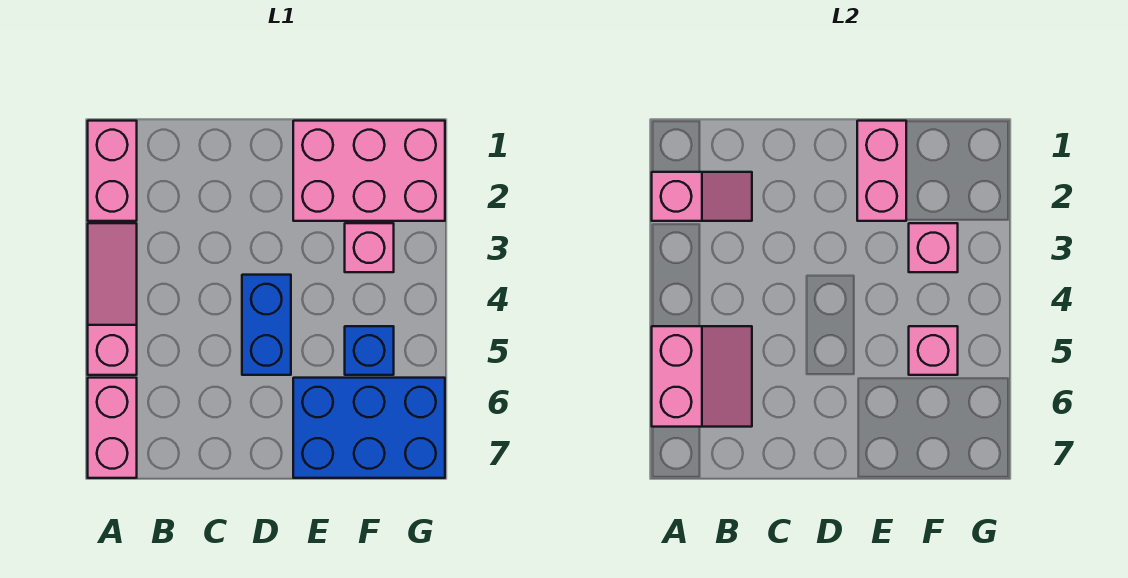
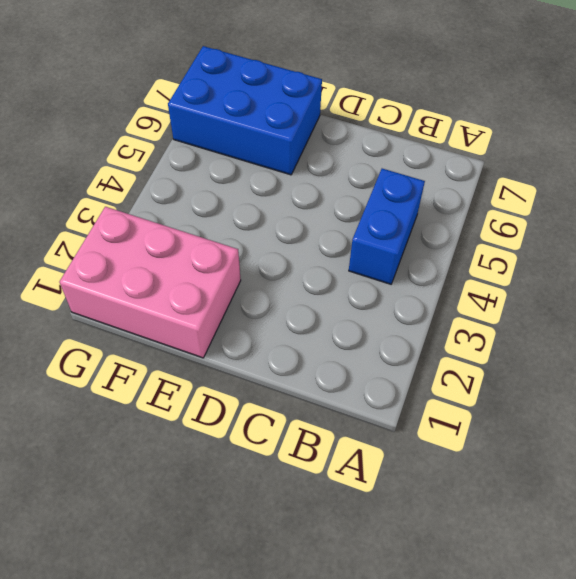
blue 1x2 brick [349,169,425,284] -> blue 1x2 brick moved to [242,275,291,375]
none -> pink 1x2 brick [88,121,137,221]
none -> pink 1x3 slope [88,223,137,375]
none -> pink 1x2 brick [88,378,137,478]

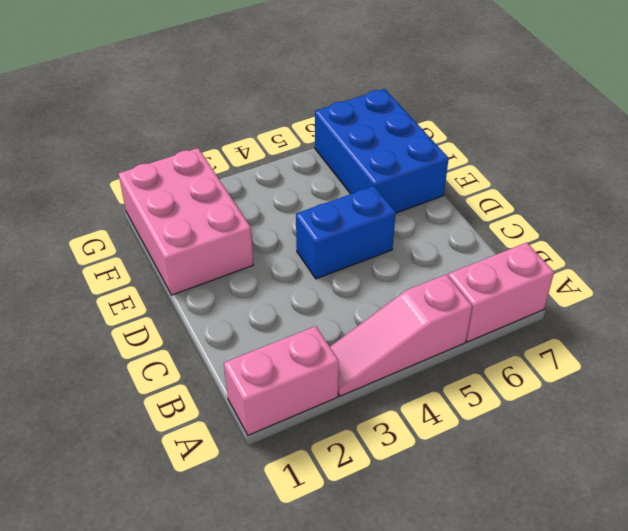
none -> pink 1x1 brick [345,223,394,272]
none -> blue 1x1 brick [345,326,394,375]
none -> pink 1x2 slope [652,172,752,221]

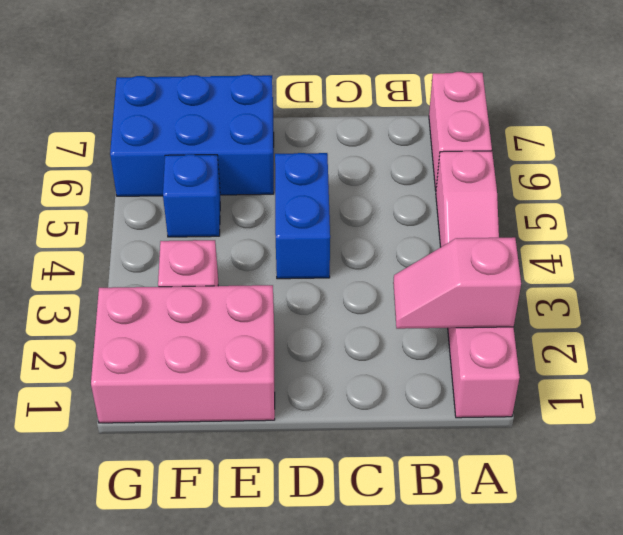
none -> pink 2x2 slope [652,326,752,427]
none -> pink 1x2 brick [857,121,906,221]
none -> pink 1x1 brick [909,223,958,272]

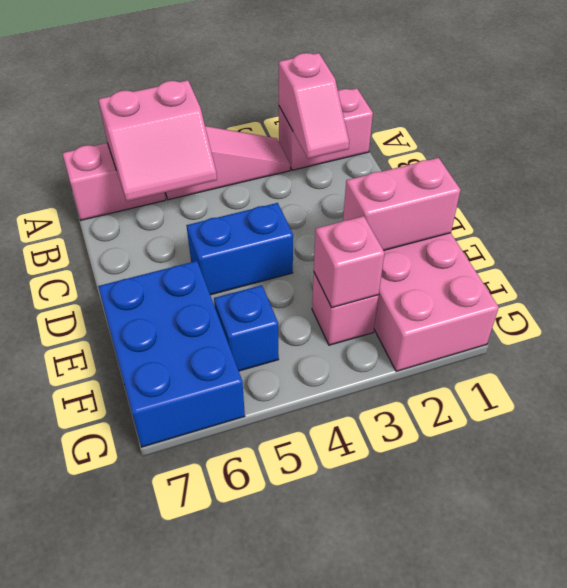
none -> pink 1x1 brick [909,326,958,375]

